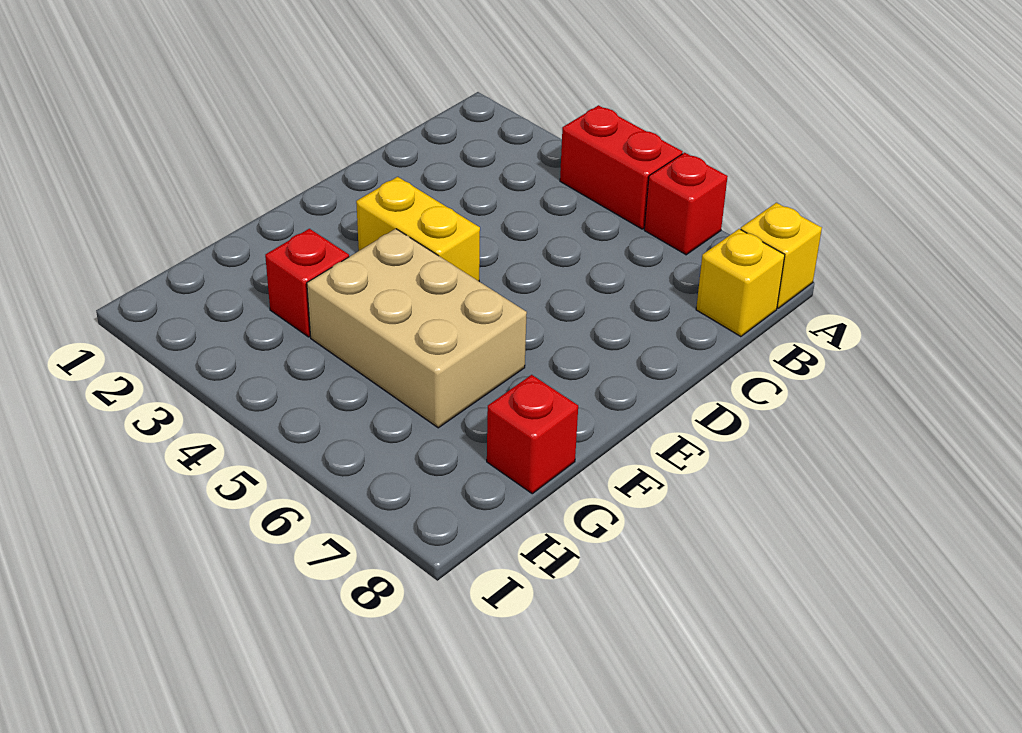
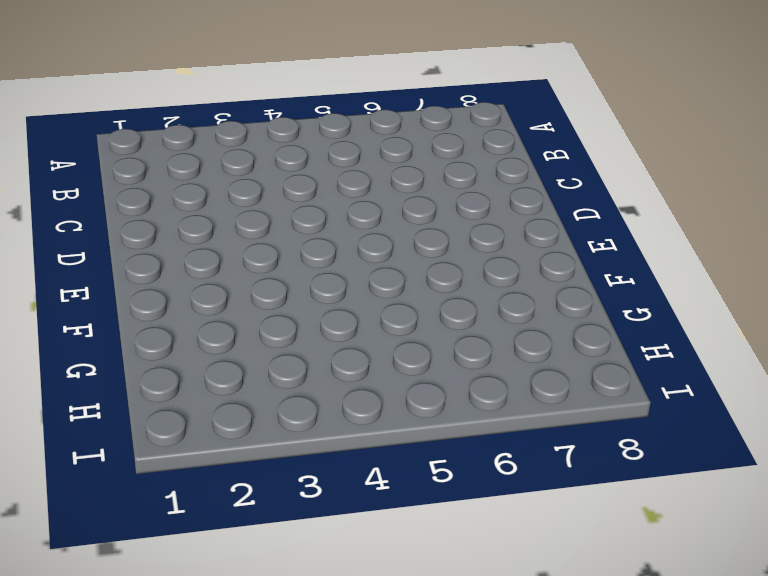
none -> red 1x2 brick [560,105,682,229]
none -> red 1x1 brick [644,153,728,255]

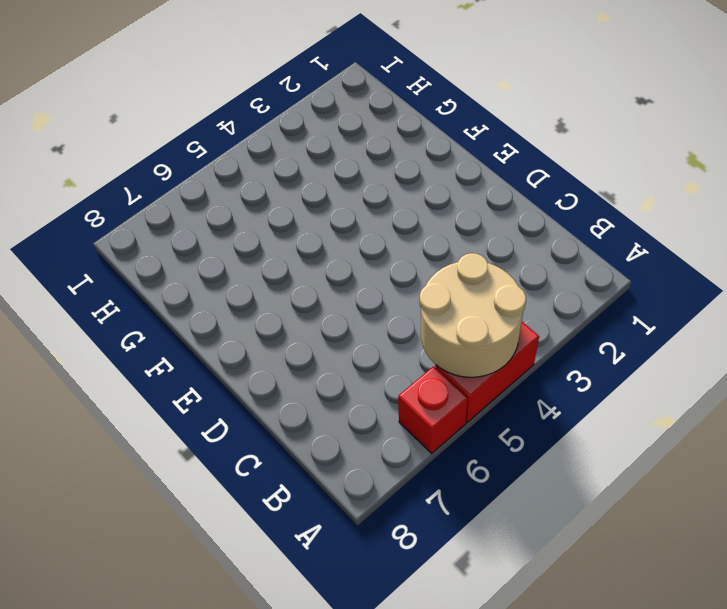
tan 2x2 round brick [420,253,526,377] -> none
none -> yellow 1x1 brick [741,203,822,308]
none -> yellow 1x1 brick [696,229,785,337]

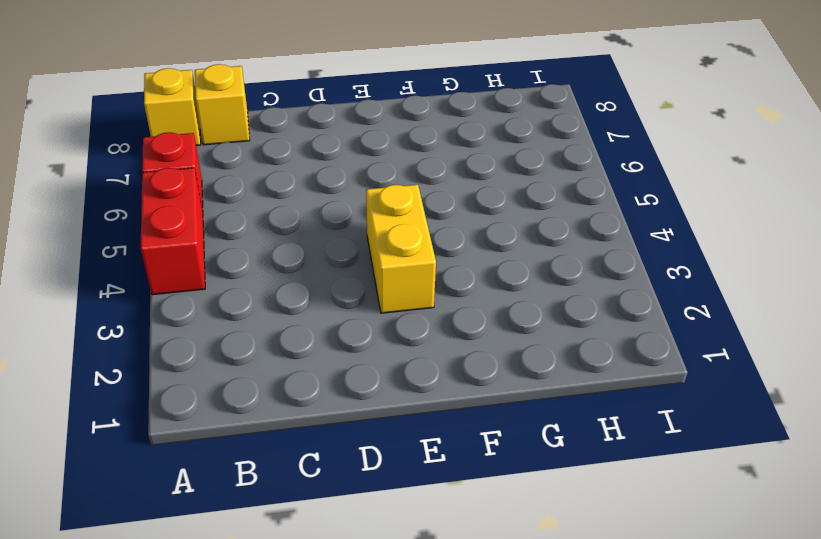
none -> tan 2x3 brick [307,229,527,428]
none -> red 1x1 brick [265,229,349,337]

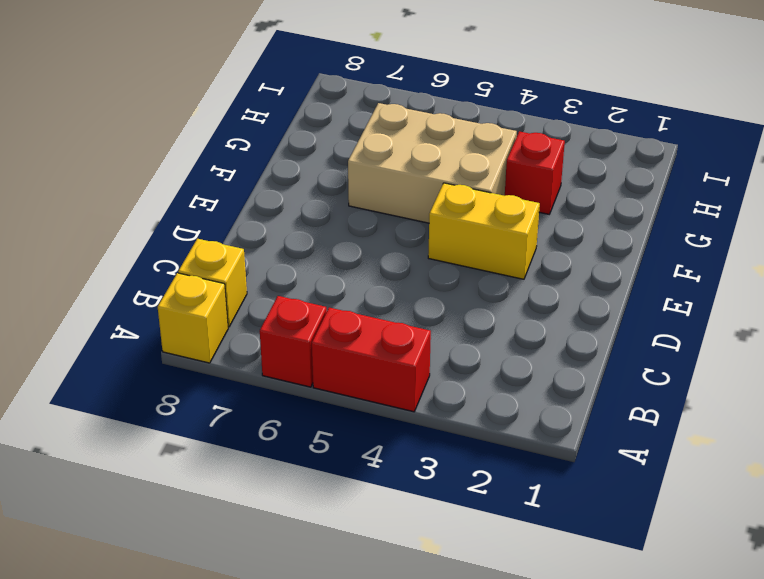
none -> red 1x1 brick [487,375,578,494]

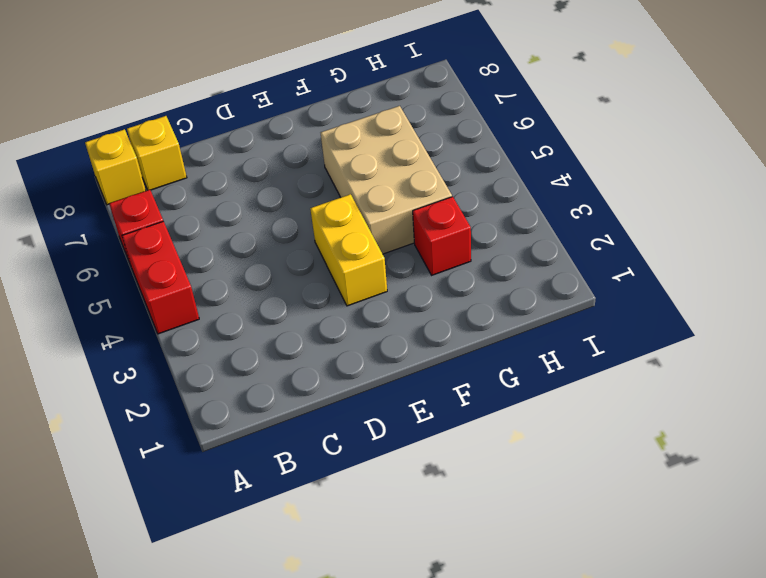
none -> red 1x1 brick [487,375,578,494]

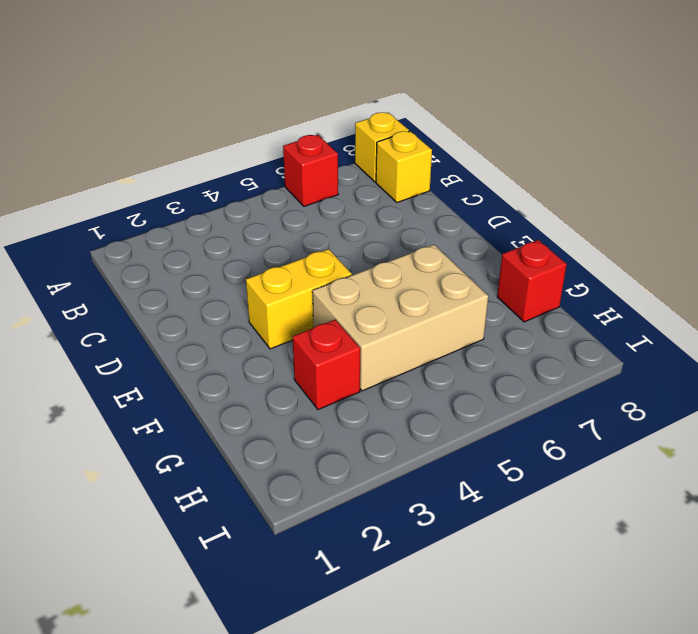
none -> red 1x2 brick [560,105,682,229]

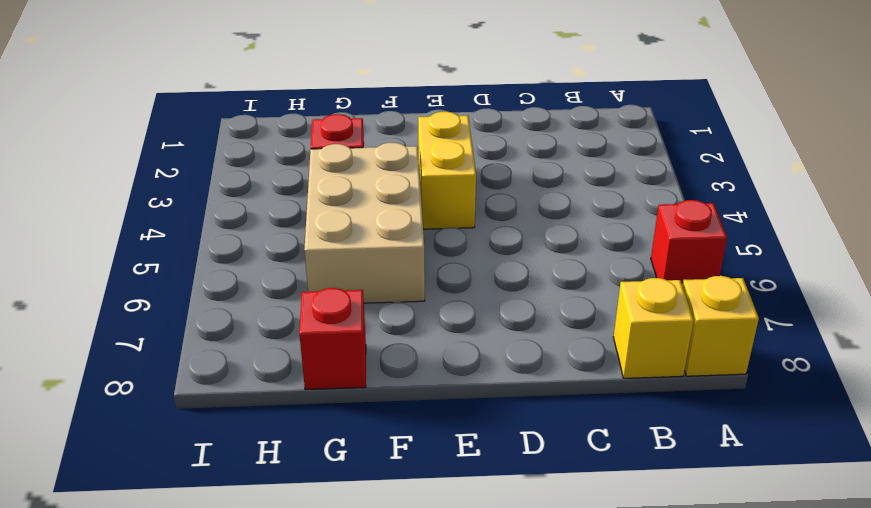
none -> red 1x2 brick [560,105,682,229]

